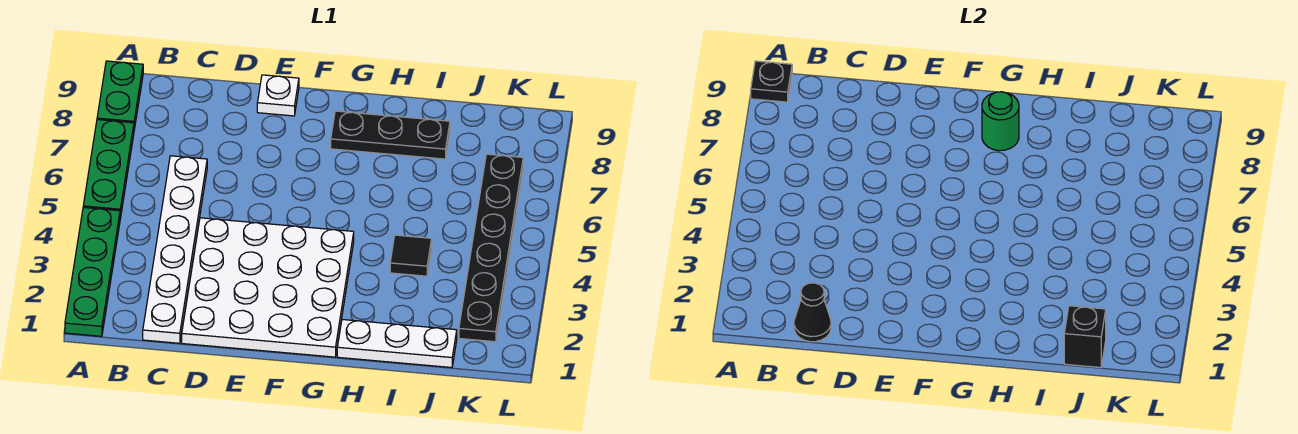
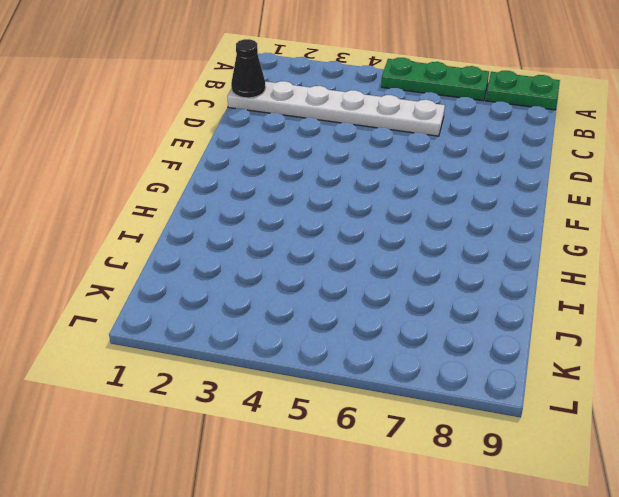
none -> green 1x4 plate [65,207,120,336]
none -> white 4x4 plate [182,218,354,357]
none -> white 1x1 plate [257,75,299,116]

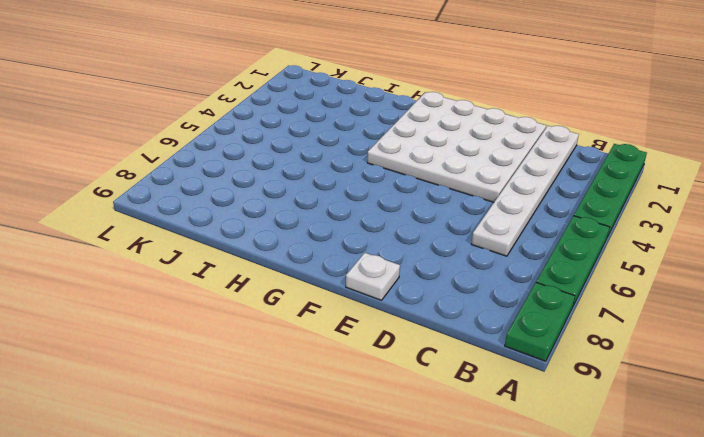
none -> black 1x3 plate [331,111,450,159]
none -> white 1x3 plate [337,320,457,368]
none -> black 1x1 tile [390,235,432,276]

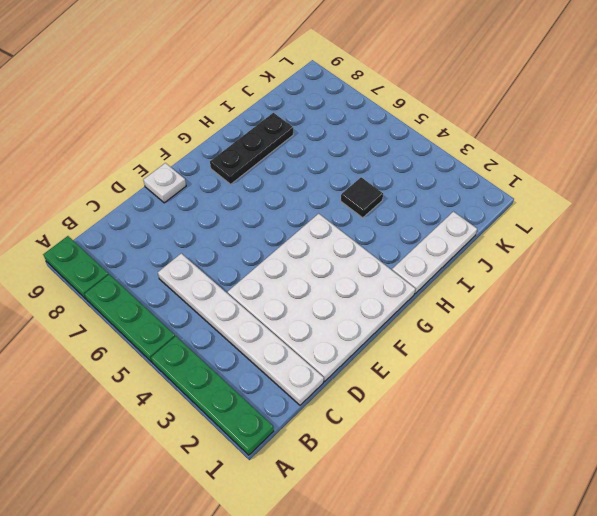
none -> black 1x6 plate [459,154,523,342]
none -> black 1x1 plate [751,61,792,102]
none -> black 1x1 cone [794,283,831,342]

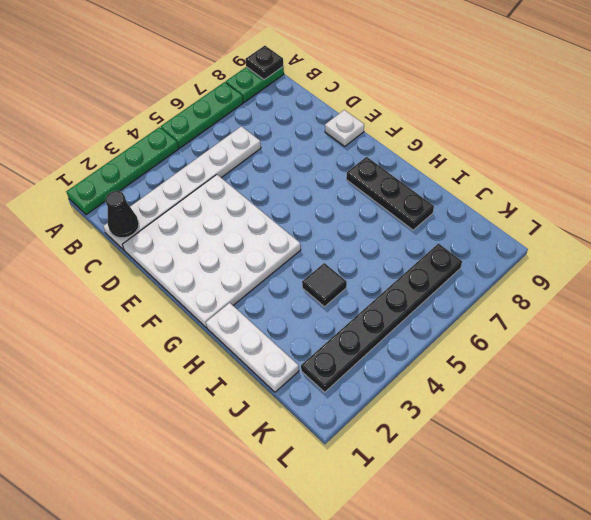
none -> green 1x1 round brick [982,92,1019,151]
none -> black 1x1 brick [1064,306,1106,368]

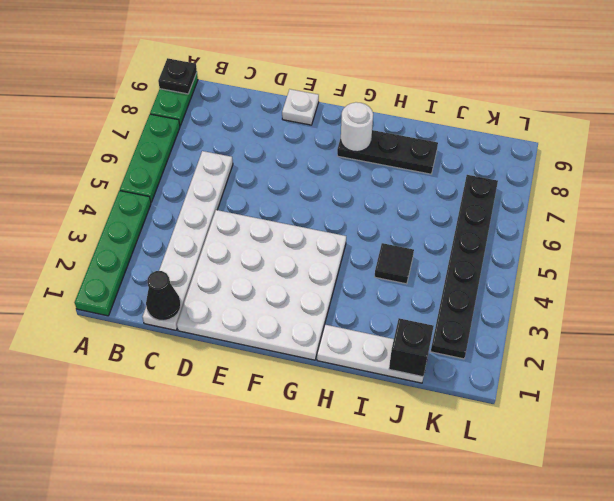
white 1x1 round brick [341,102,373,152] -> green 1x1 round brick [982,92,1019,151]

